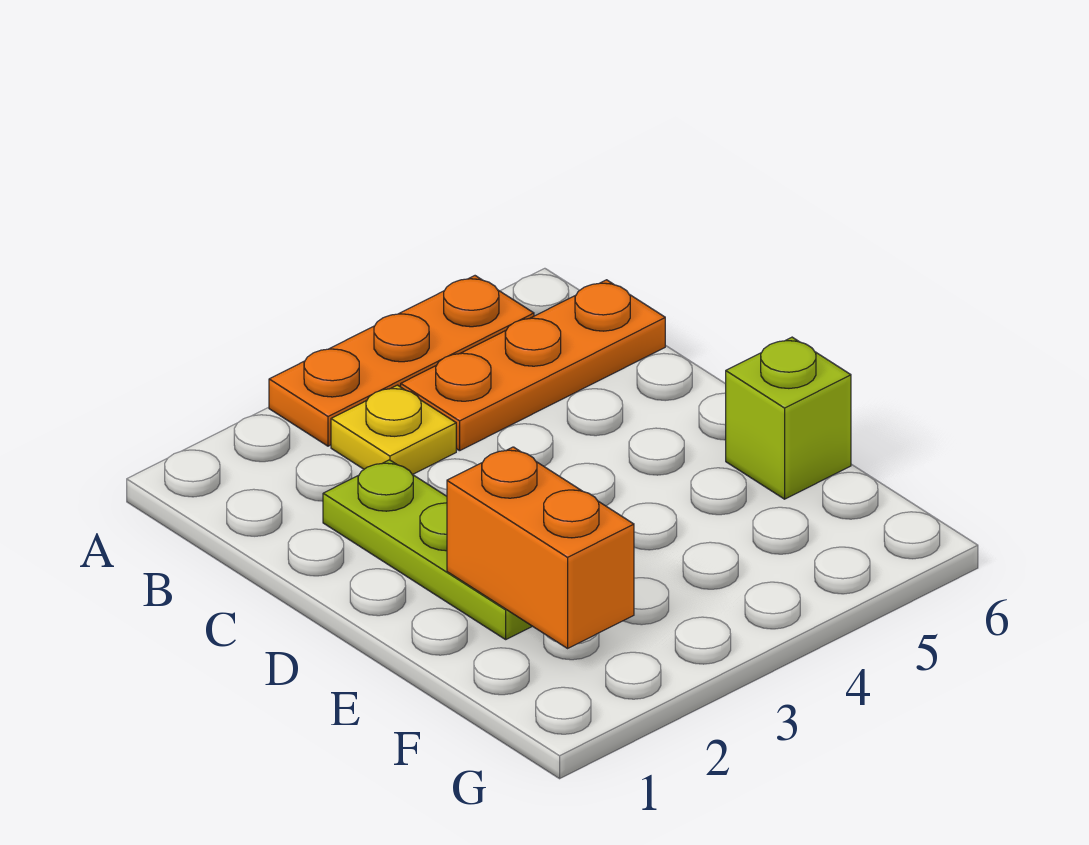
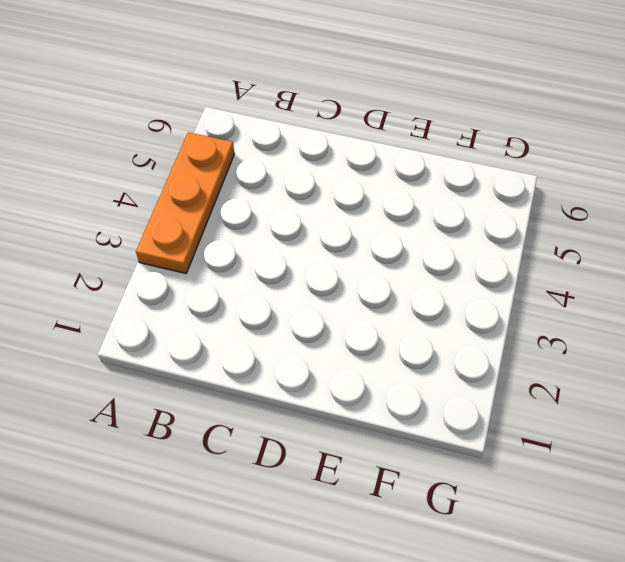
none -> yellow 1x1 plate [331,385,456,474]
none -> orange 1x3 plate [401,280,665,451]

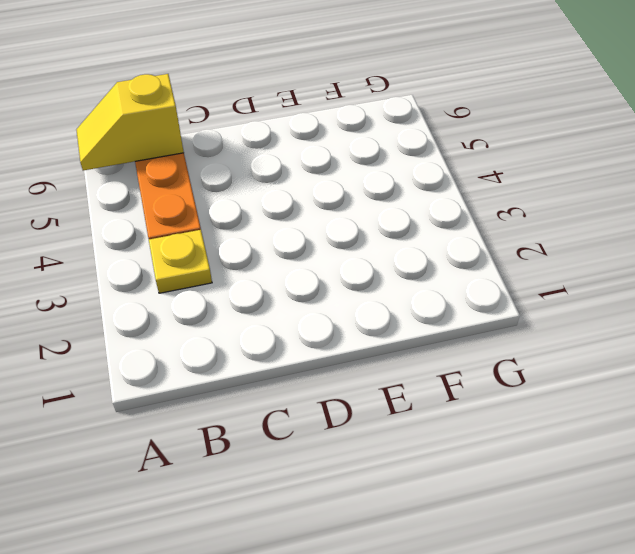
yellow 1x2 slope [76,74,184,170] -> none
none -> orange 1x3 plate [269,276,534,446]
none -> lime 1x3 plate [323,460,532,639]

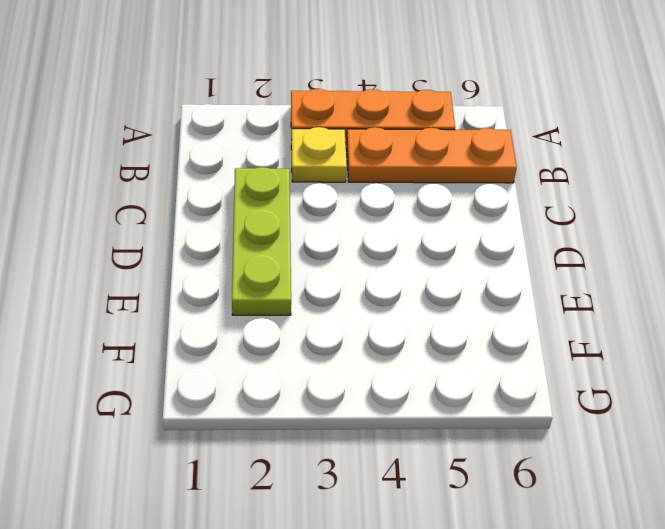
none -> lime 1x1 brick [726,337,851,499]
none -> orange 1x2 brick [447,447,634,648]

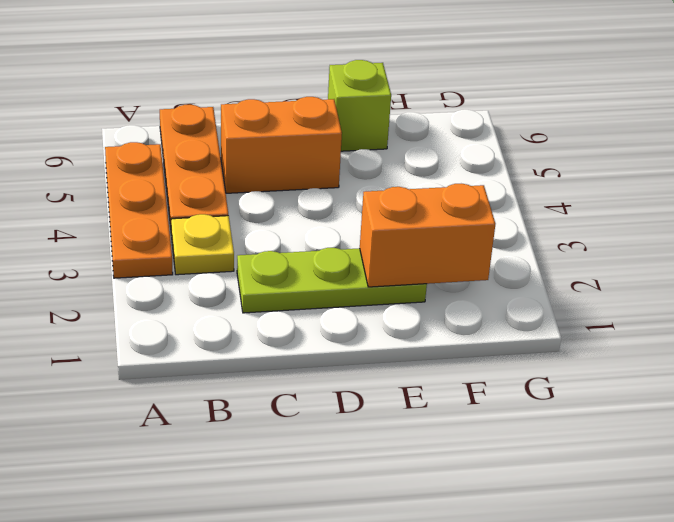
orange 1x2 brick [221,97,342,193] -> none

